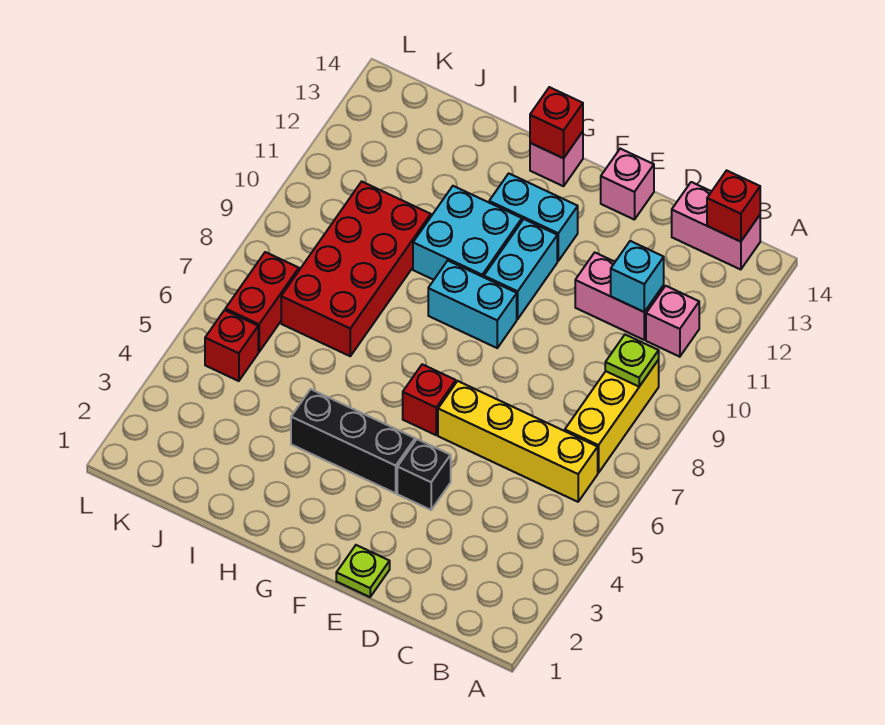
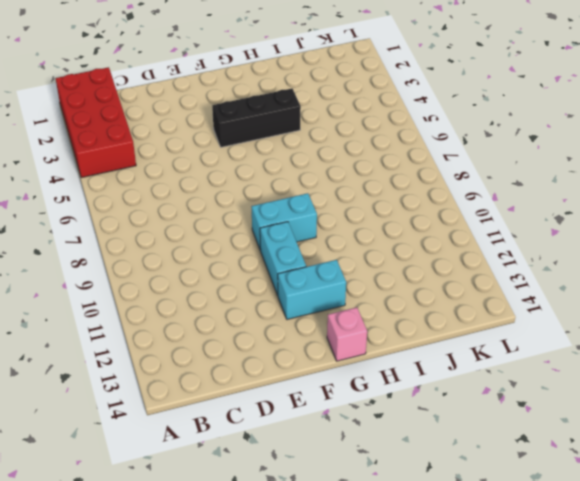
red 2x4 brick [55,67,136,178] -> red 2x4 brick moved to [281,182,431,356]
none -> yellow 1x4 brick [438,381,598,502]
none -> yellow 1x3 brick [565,360,659,473]
none -> pink 1x1 brick [646,286,699,357]

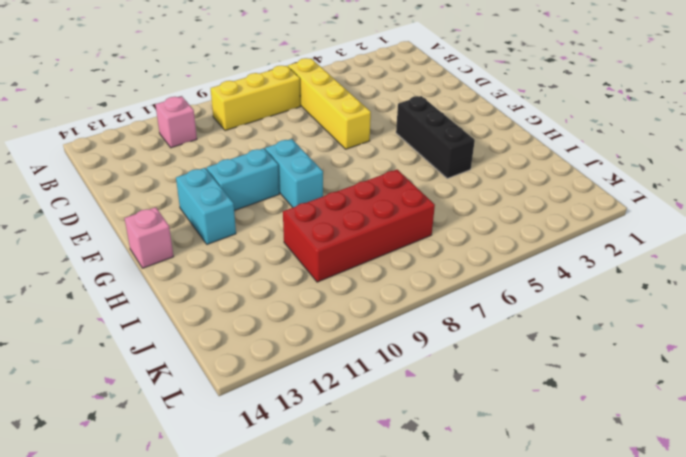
none -> pink 1x2 brick [672,182,760,270]
none -> pink 1x2 brick [575,253,664,340]
none -> lime 1x1 plate [336,545,390,597]

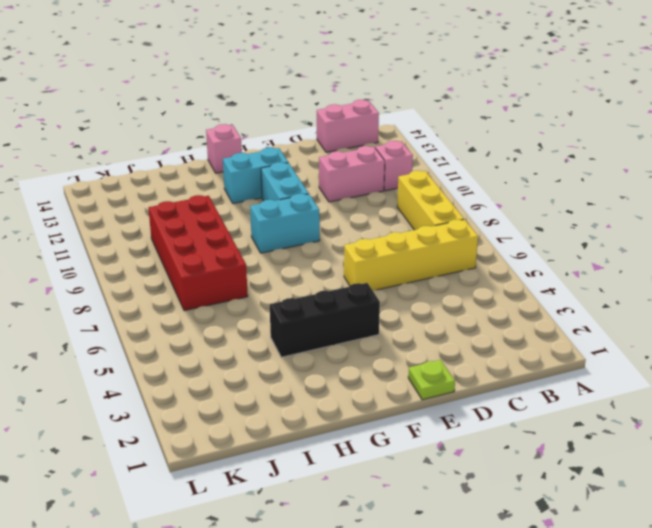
none -> black 1x1 brick [397,439,451,510]
none -> pink 1x1 brick [601,149,654,220]
none -> red 1x1 brick [403,364,456,435]

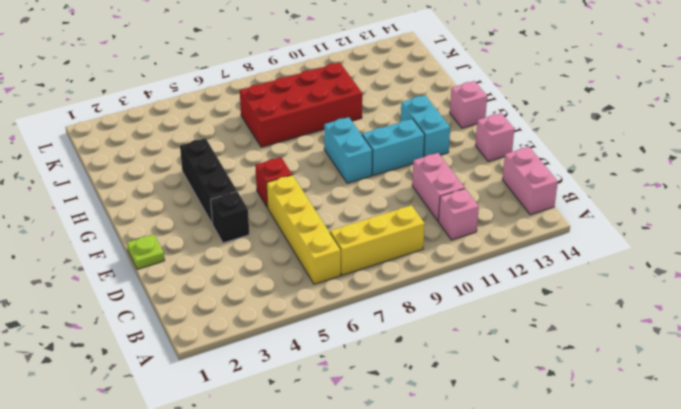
none -> cyan 2x2 brick [413,186,522,280]
none -> red 1x1 brick [205,310,258,381]
none -> red 1x2 brick [225,252,299,352]

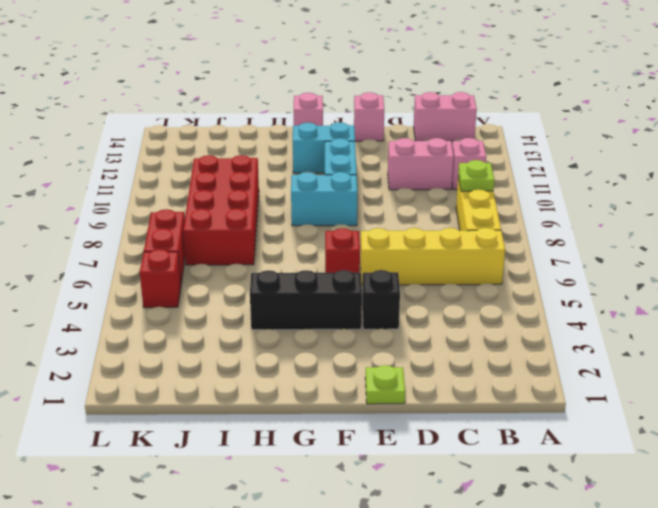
none -> cyan 2x2 brick [413,186,522,280]
none -> red 1x1 brick [707,170,760,242]
none -> cyan 1x1 brick [611,241,664,312]

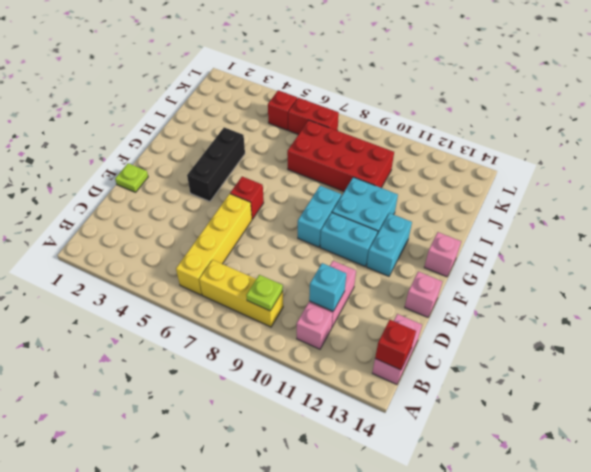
none -> black 1x1 brick [397,439,451,510]
none -> red 1x1 brick [530,87,583,158]

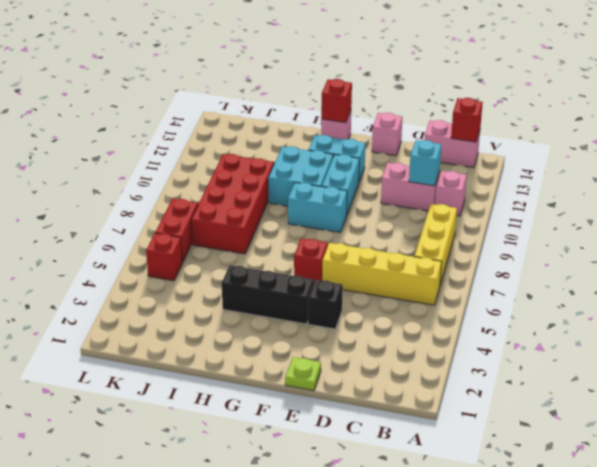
none -> lime 1x1 plate [605,335,659,387]

